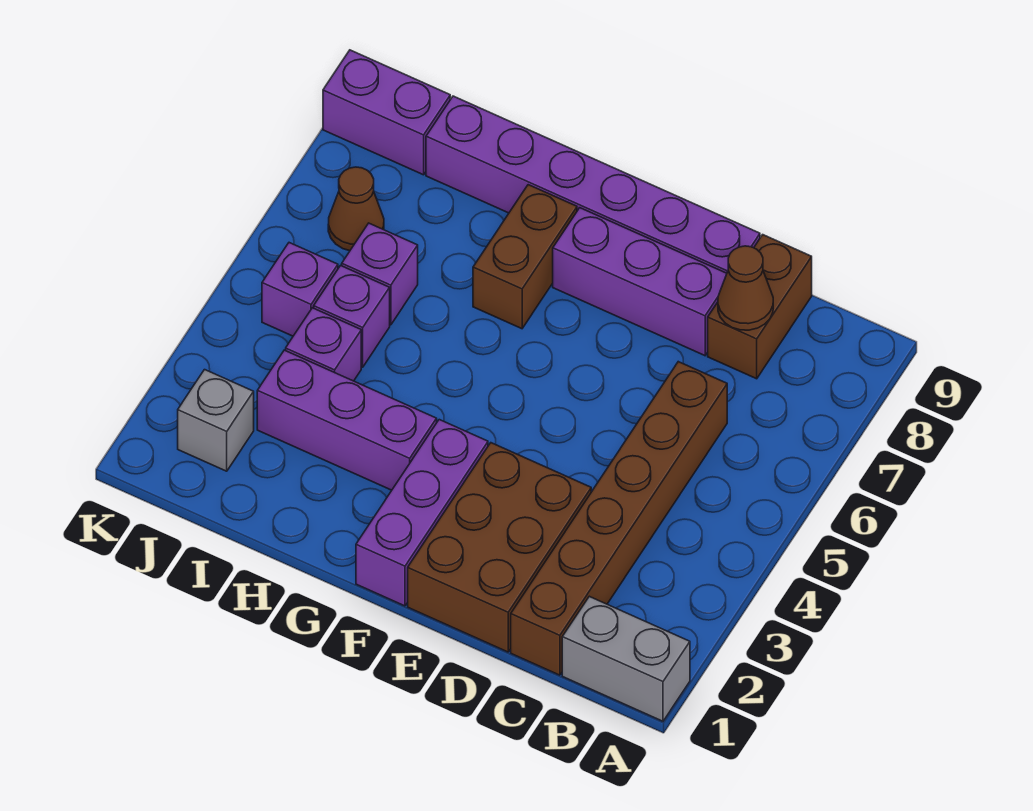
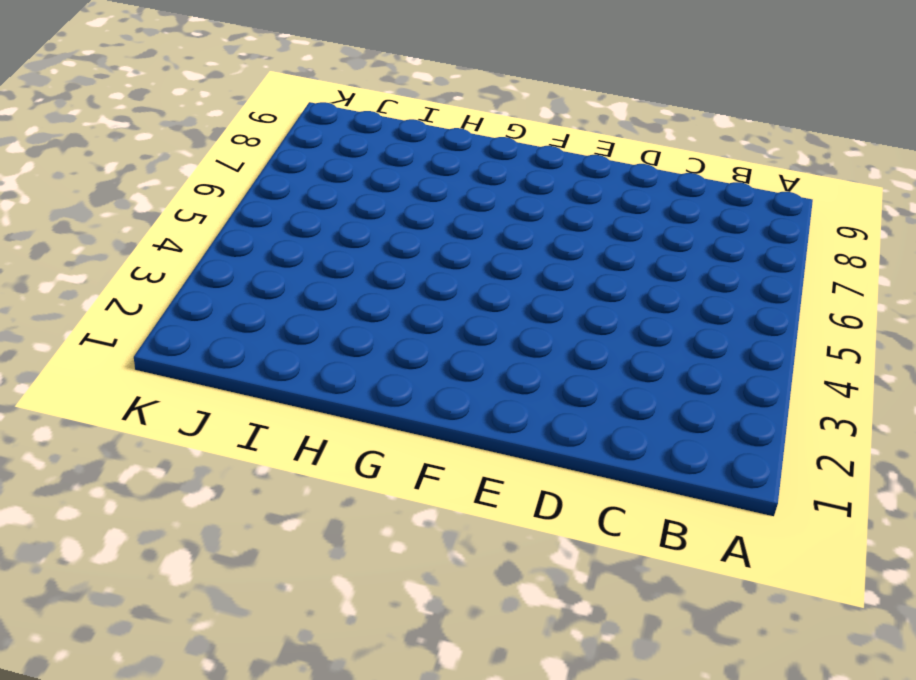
none -> grey 1x2 brick [562,596,690,721]
none -> brown 1x6 brick [511,362,727,675]
none -> brown 1x2 brick [708,235,812,379]

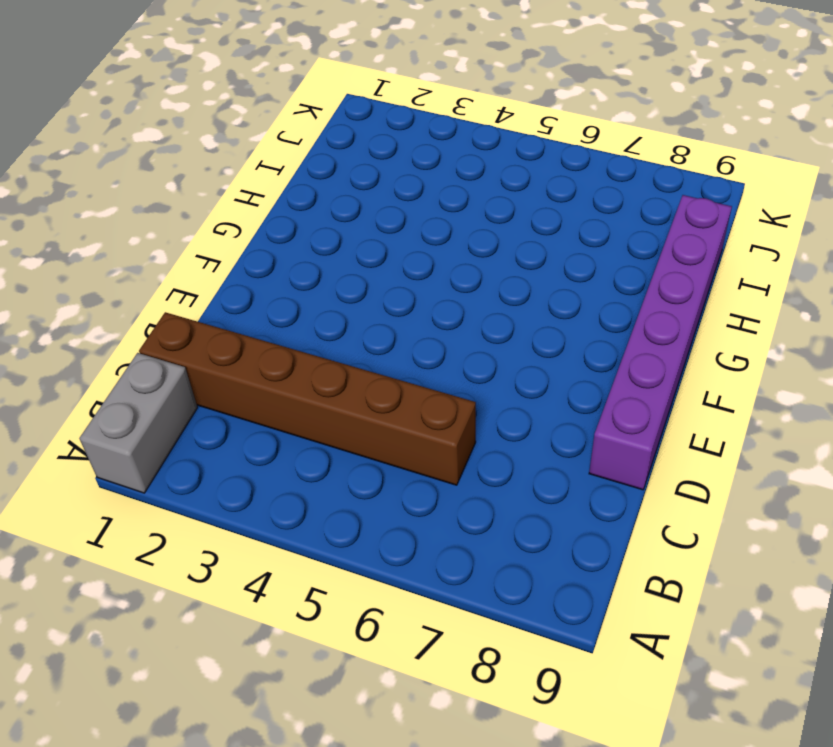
none -> brown 1x2 brick [708,235,812,379]
none -> brown 2x3 brick [408,443,591,652]
none -> purple 1x3 brick [553,208,727,356]

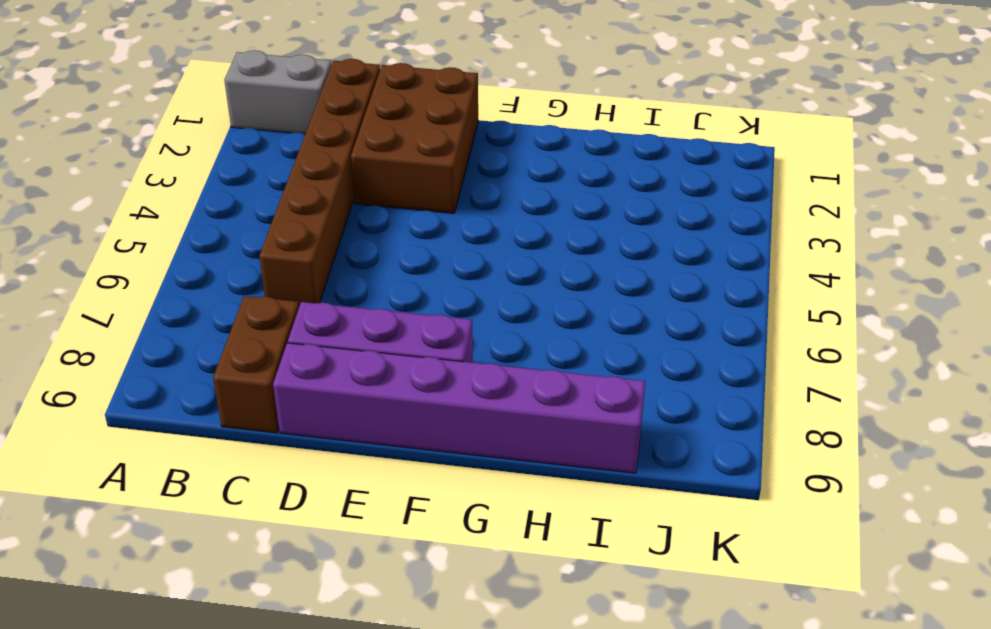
none -> purple 1x3 brick [356,420,488,606]
none -> purple 1x3 brick [257,350,437,490]
none -> brown 1x2 brick [473,185,577,329]

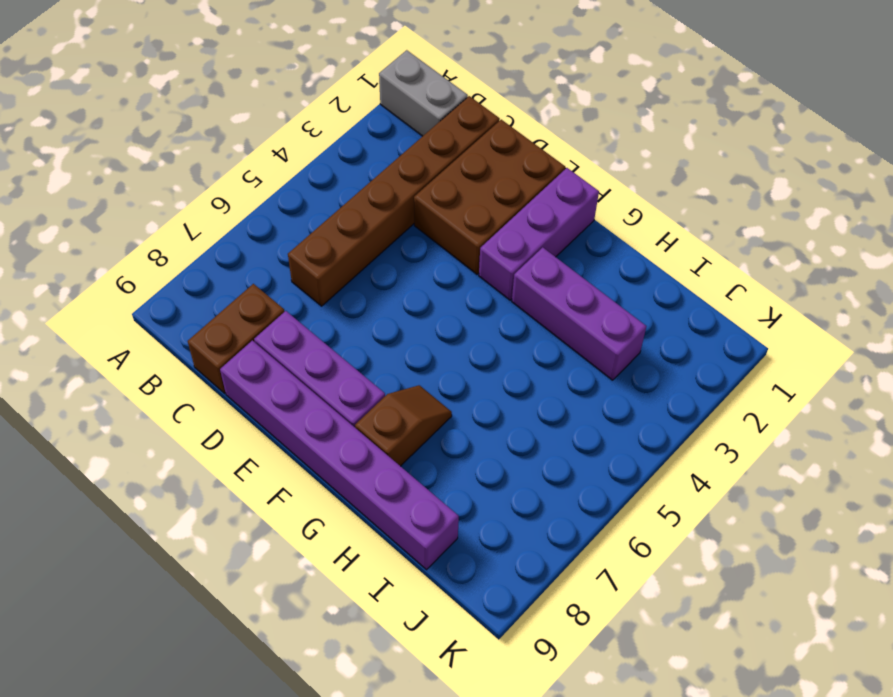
brown 1x2 slope [355,385,452,466] -> brown 1x2 brick [473,185,577,329]
none -> purple 1x1 brick [286,308,361,381]
none -> purple 1x1 brick [314,266,390,367]
none -> purple 1x1 brick [342,223,418,325]

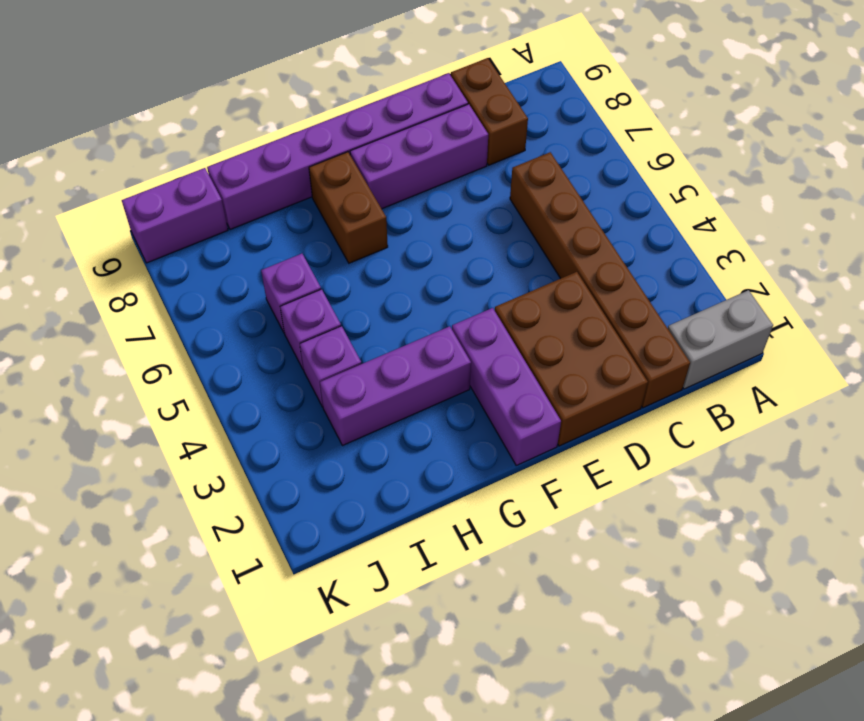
none -> grey 1x1 brick [178,370,254,471]
none -> purple 1x1 brick [262,243,338,336]
none -> brown 1x1 cone [328,167,384,251]

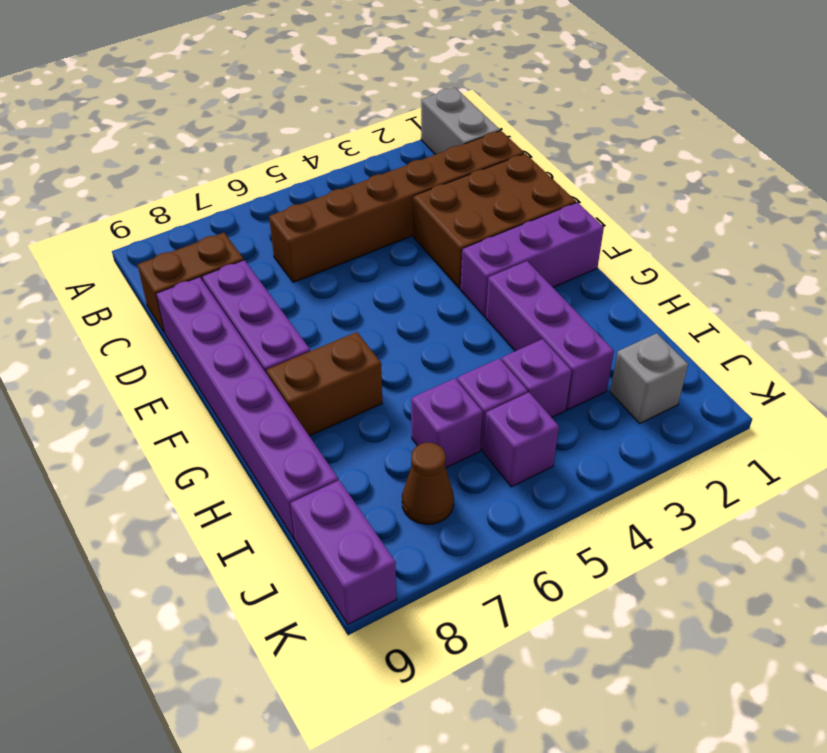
none -> brown 1x1 cone [718,246,773,330]

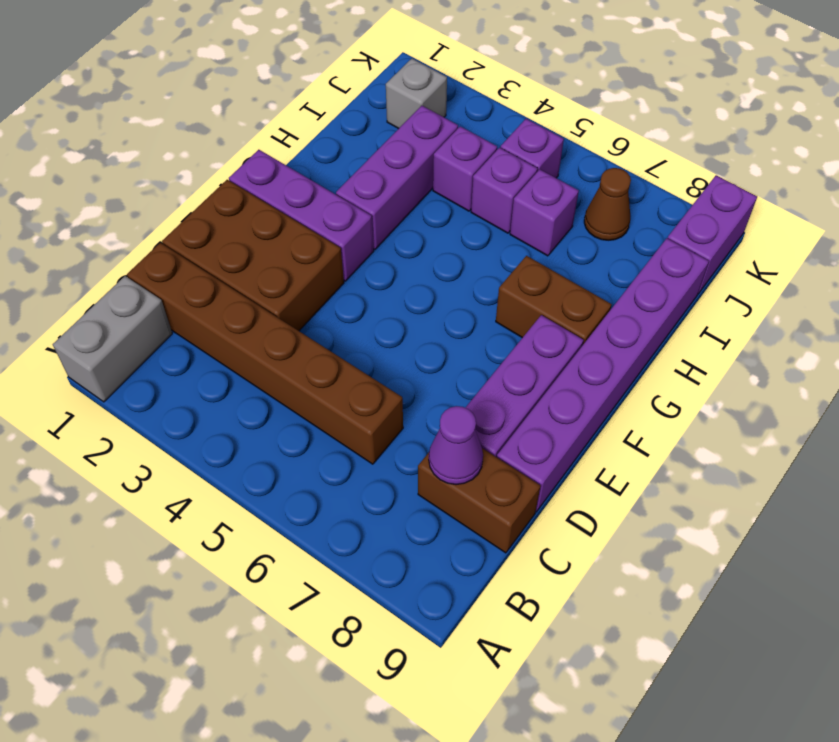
purple 1x1 cone [429,406,483,485] -> brown 1x1 cone [718,246,773,330]

